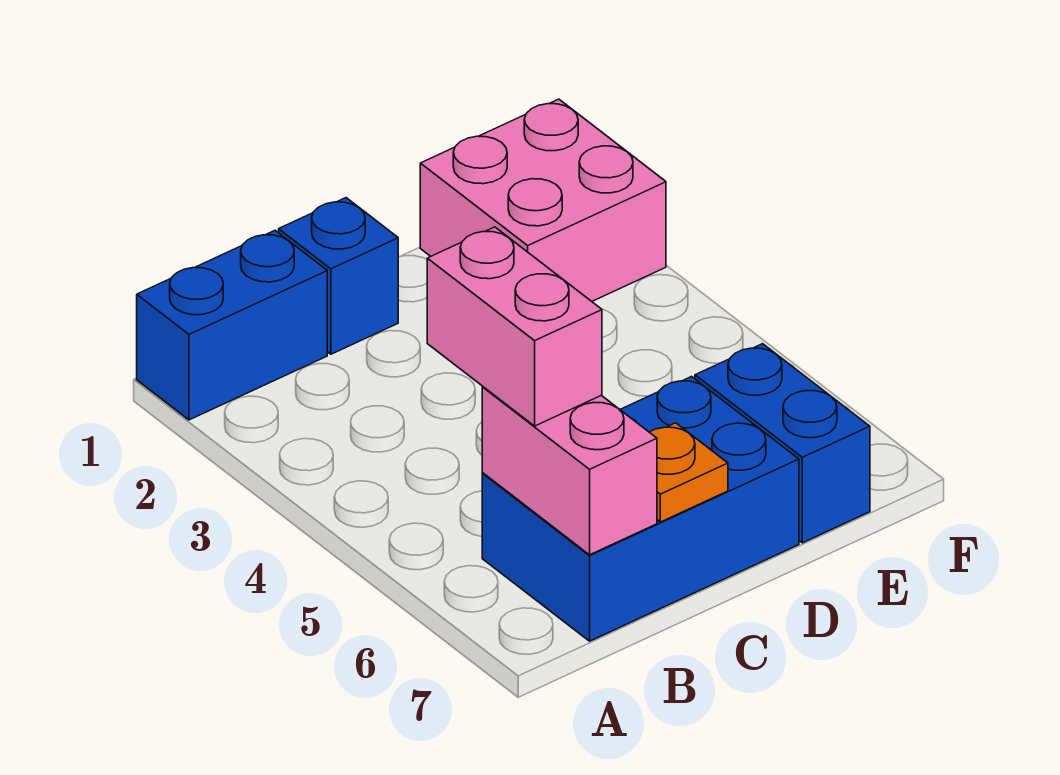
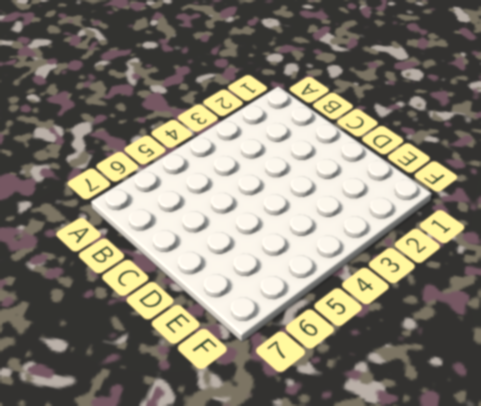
none -> blue 1x2 brick [137,231,327,420]
none -> blue 2x3 brick [482,377,799,641]

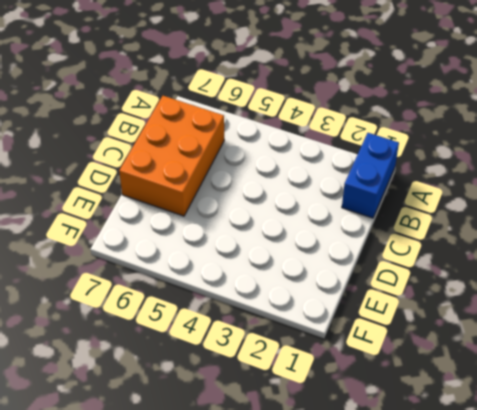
orange 2x3 brick [119,96,224,216] -> blue 2x3 brick [482,377,799,641]
none -> blue 1x1 brick [279,198,398,354]
none -> pink 2x2 brick [420,99,666,301]

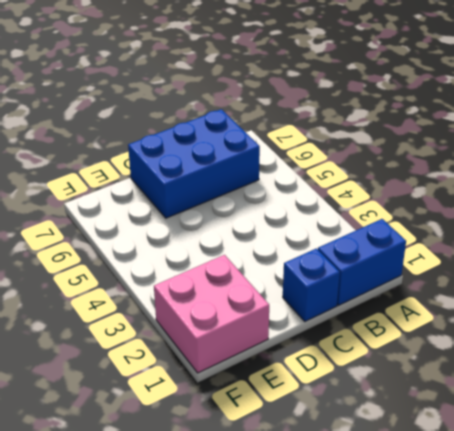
none -> blue 1x2 brick [695,344,870,543]
none -> pink 1x2 brick [482,387,657,555]

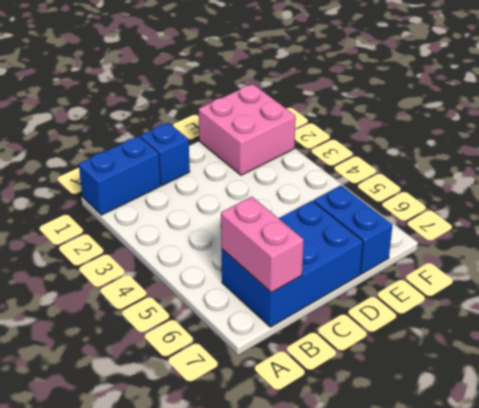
none -> orange 1x1 plate [650,423,728,522]
none -> pink 1x2 brick [427,227,602,426]

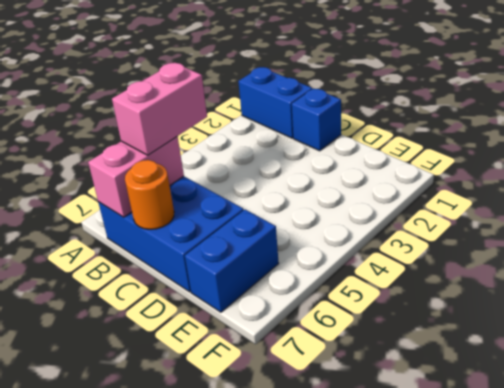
orange 1x1 round brick [125,160,174,229] -> orange 1x1 plate [650,423,728,522]
none -> pink 2x2 brick [420,99,666,301]

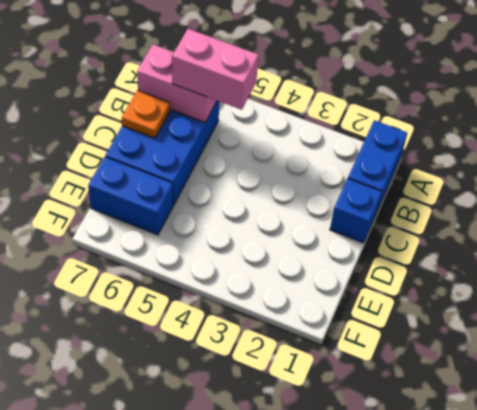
none -> pink 2x2 brick [420,99,666,301]

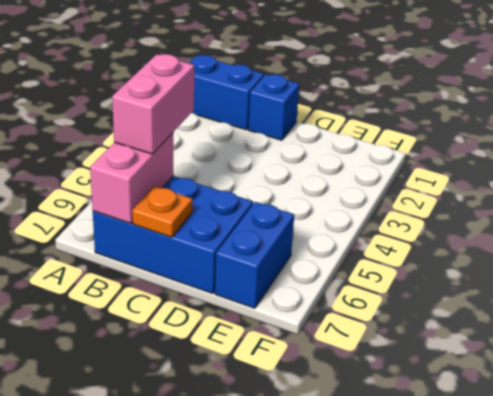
none -> pink 2x2 brick [420,99,666,301]

